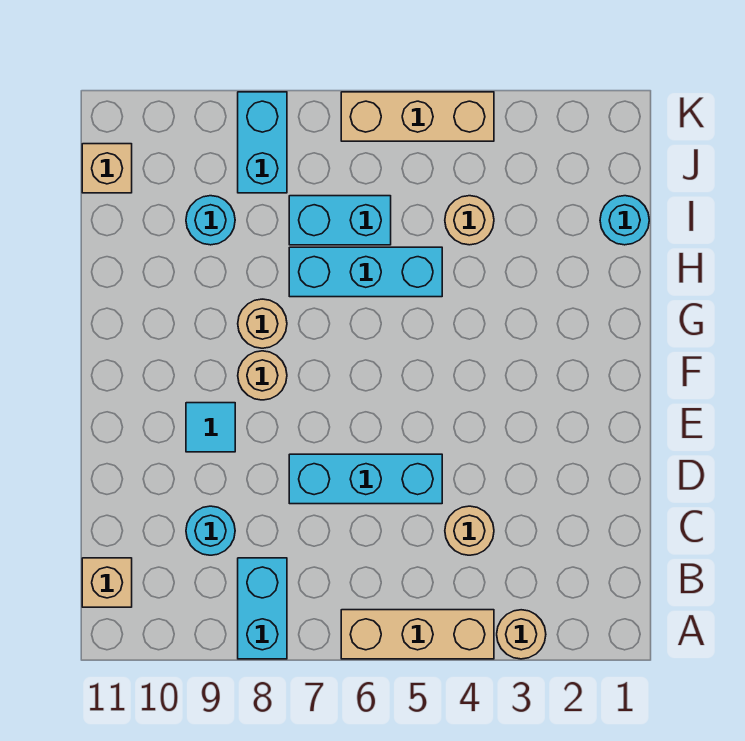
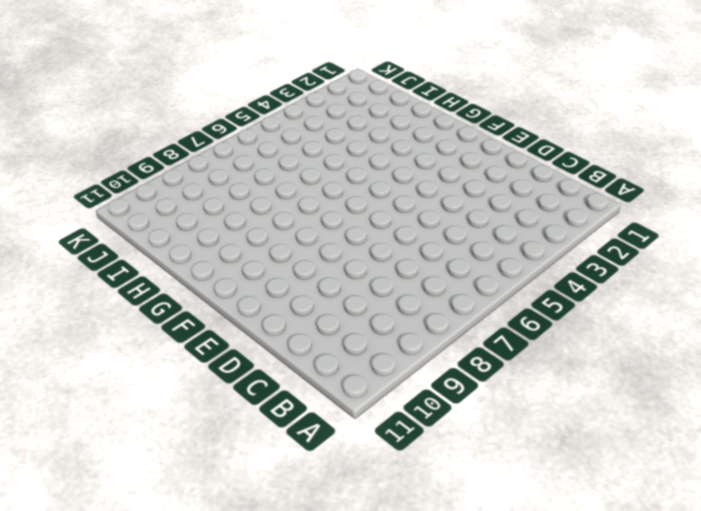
none -> tan 1x1 round brick [497,610,546,659]
none -> tan 1x3 brick [341,610,494,659]
none -> cyan 1x2 brick [238,558,287,659]

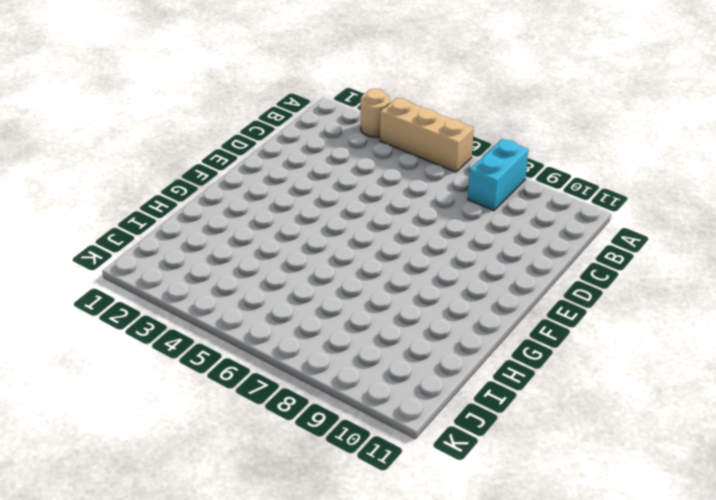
none -> tan 1x1 brick [82,558,132,607]
none -> tan 1x1 round brick [445,506,494,555]
none -> cyan 1x1 round brick [186,506,235,555]

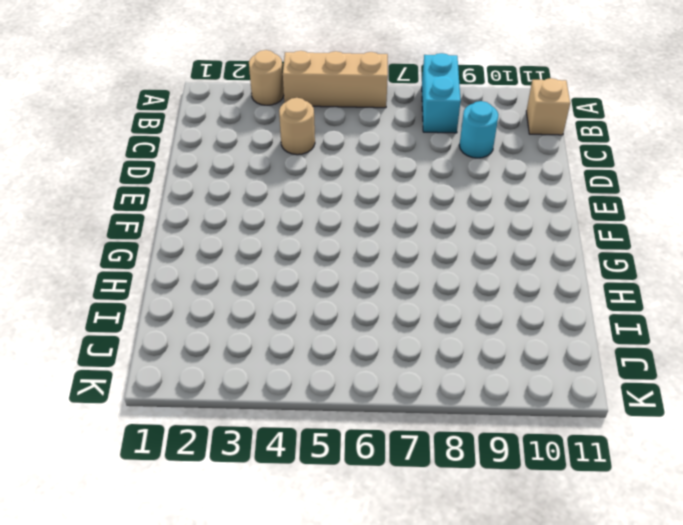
none -> cyan 1x3 brick [289,454,442,504]
none -> cyan 1x1 tile [186,403,235,452]
none -> tan 1x1 round brick [238,351,287,400]

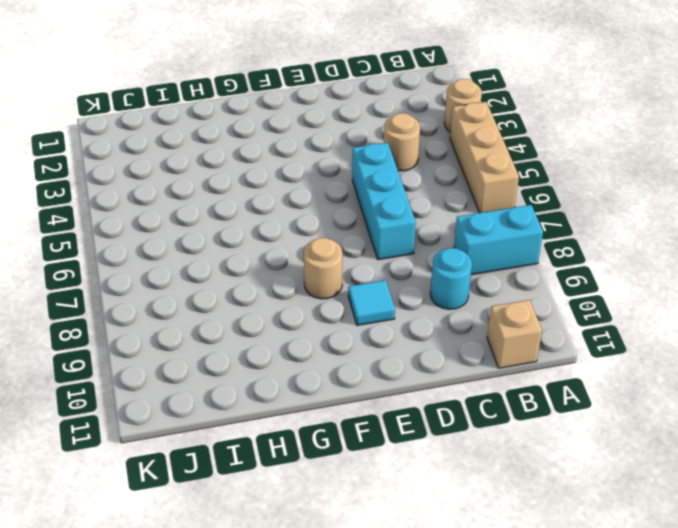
none -> tan 1x1 round brick [238,299,287,348]
none -> cyan 1x3 brick [289,247,442,297]
none -> cyan 1x1 round brick [600,196,649,245]

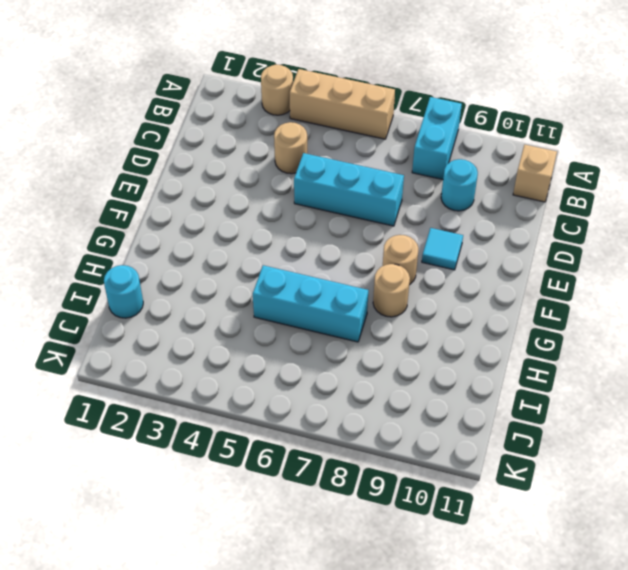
none -> tan 1x1 round brick [445,196,494,245]
none -> cyan 1x2 brick [289,196,391,245]
none -> cyan 1x1 round brick [186,196,235,245]

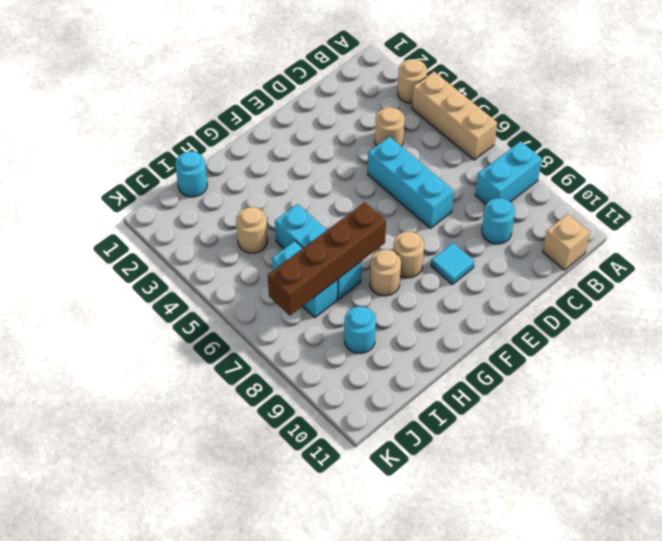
brown 1x4 brick [268,202,386,316] -> none
none -> cyan 1x2 brick [238,92,287,193]
none -> tan 1x1 brick [82,144,132,193]
none -> tan 1x3 brick [341,92,494,141]

